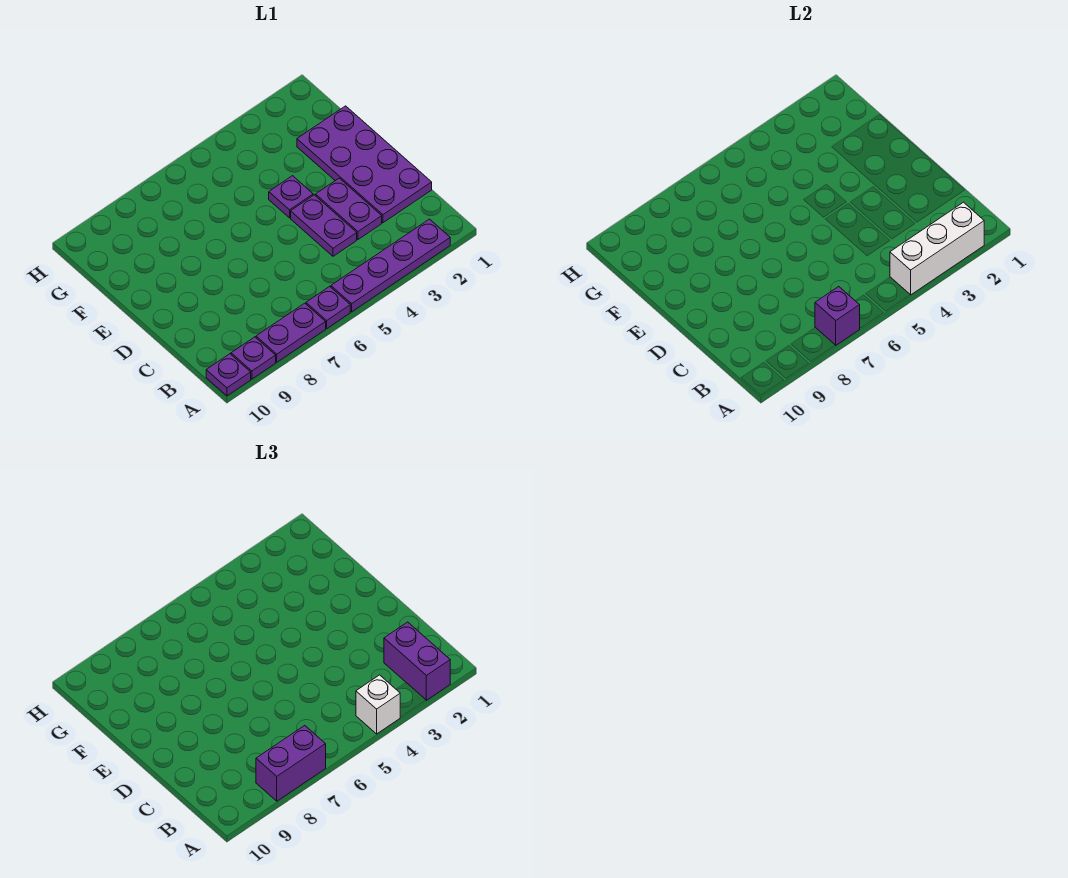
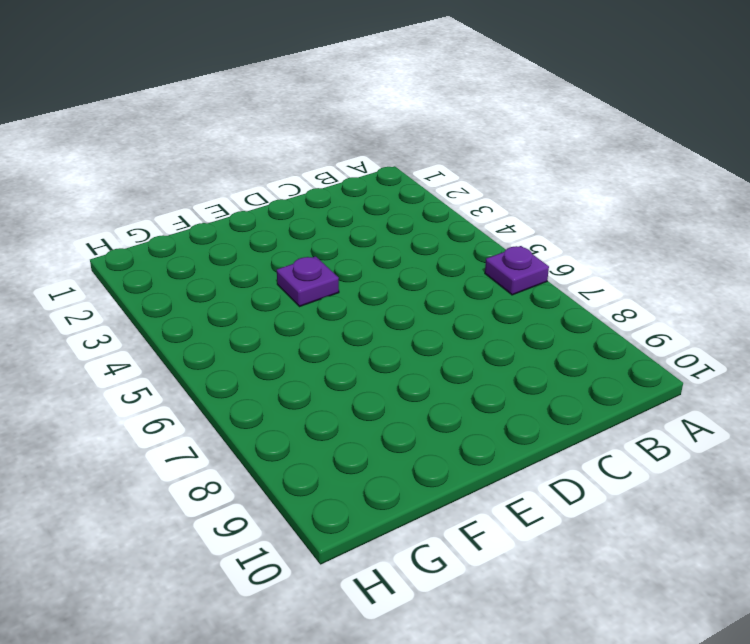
none -> purple 1x4 plate [331,219,450,312]
none -> purple 1x2 plate [256,303,326,362]
none -> purple 1x1 plate [231,337,276,379]

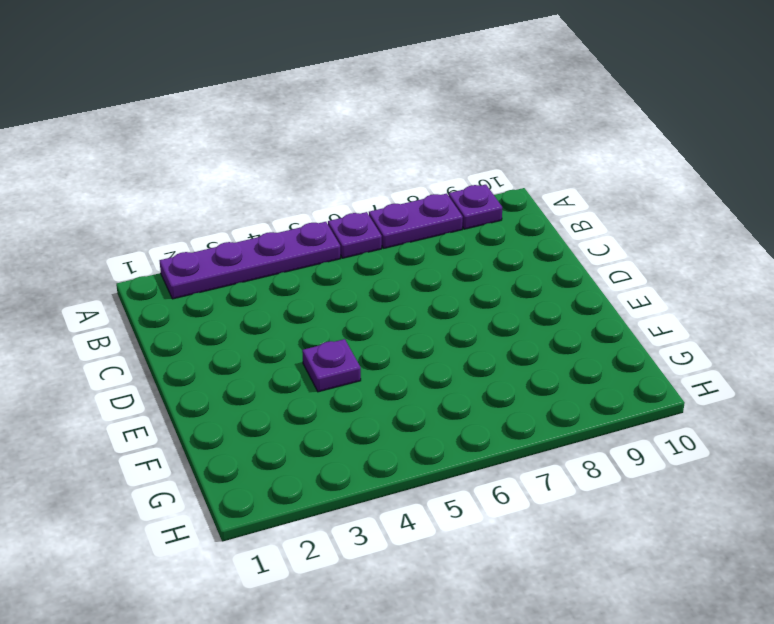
none -> purple 1x1 plate [206,354,251,396]
none -> purple 2x4 plate [297,106,432,223]
none -> purple 1x2 plate [315,178,382,239]

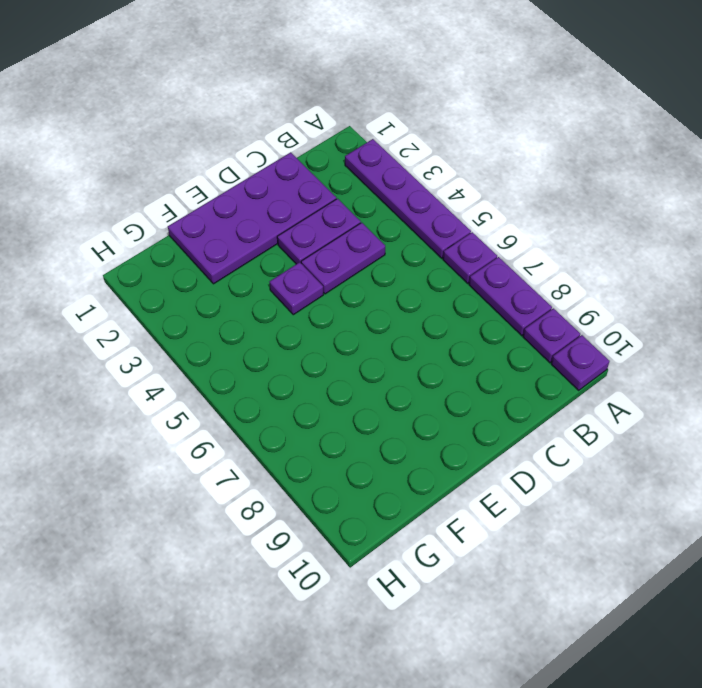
none -> white 1x3 brick [890,202,984,295]
none -> purple 1x1 brick [815,287,860,345]
none -> purple 1x2 brick [384,622,450,700]

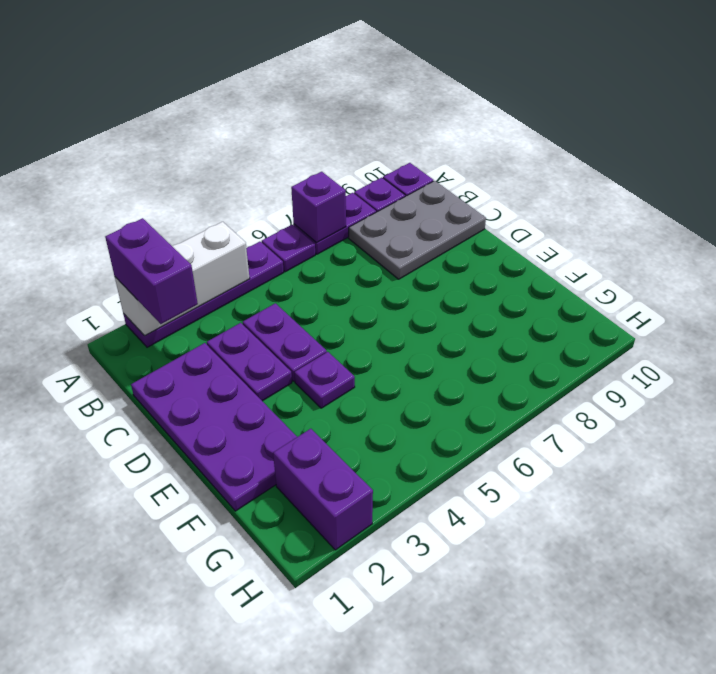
grey 2x3 plate [349,181,486,279] -> none
purple 1x2 brick [273,429,373,550] -> purple 1x2 brick turned to [256,726,326,801]
none -> white 1x1 brick [356,675,400,734]

